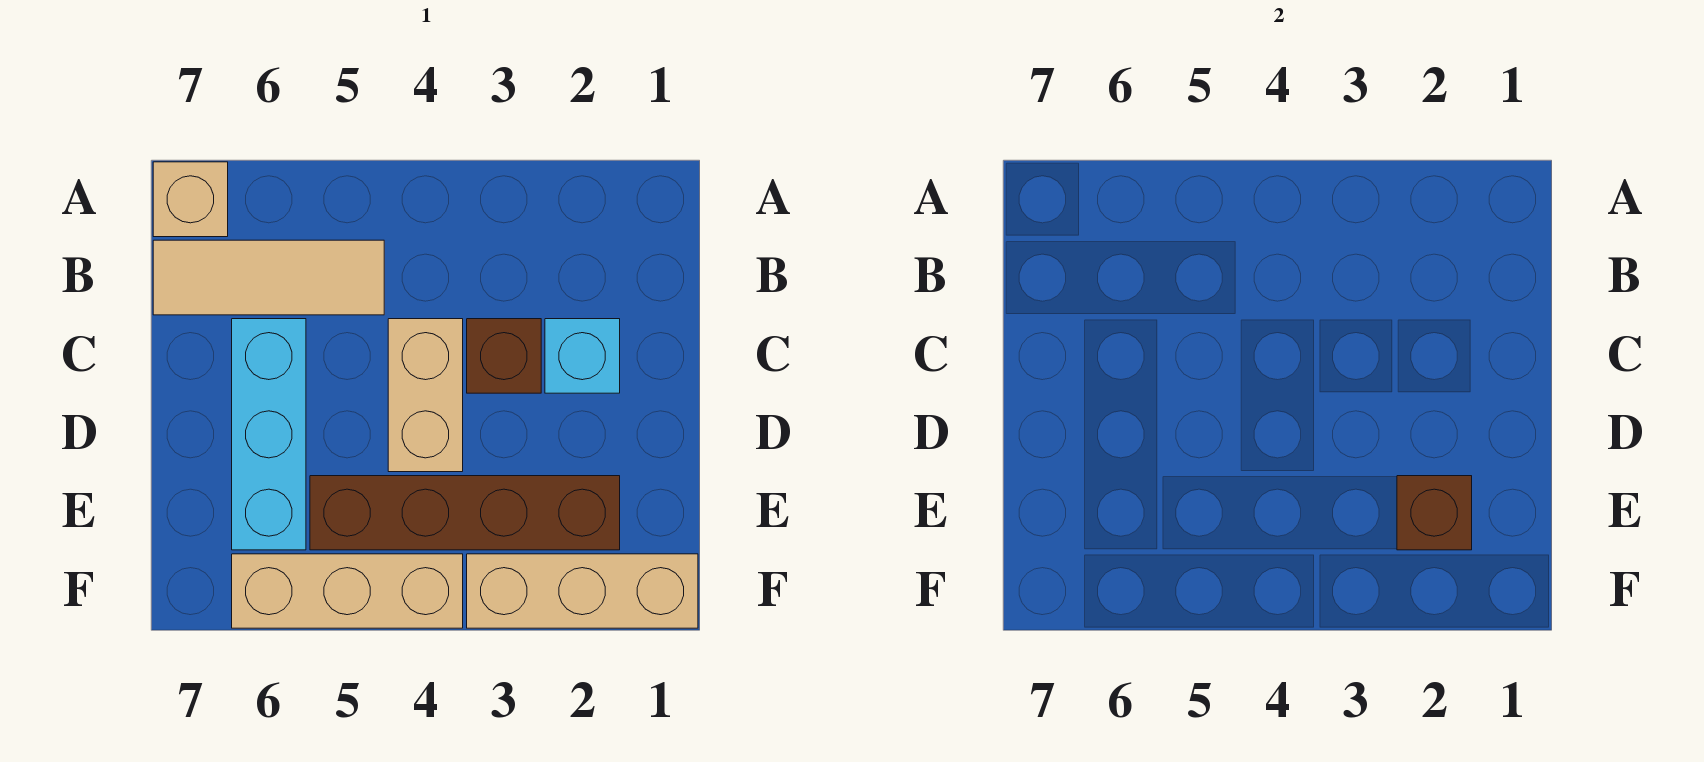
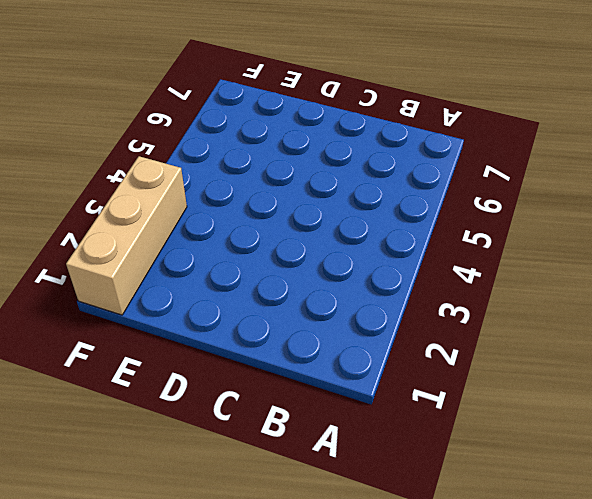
none -> tan 1x1 brick [153,162,228,237]
none -> tan 1x3 tile [153,240,384,315]

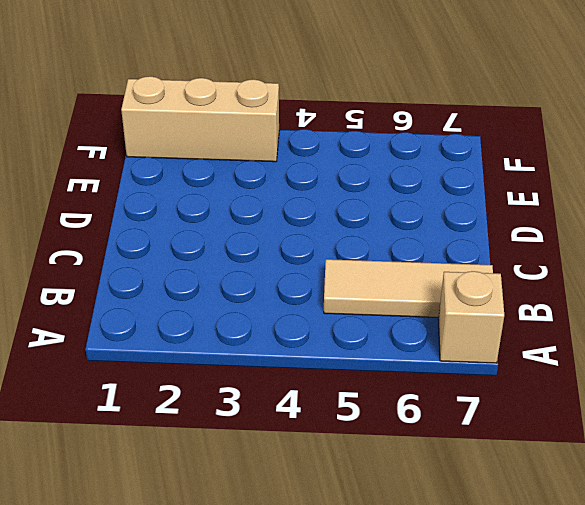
none -> cyan 1x1 brick [545,319,620,393]
none -> brown 1x1 brick [467,319,541,393]

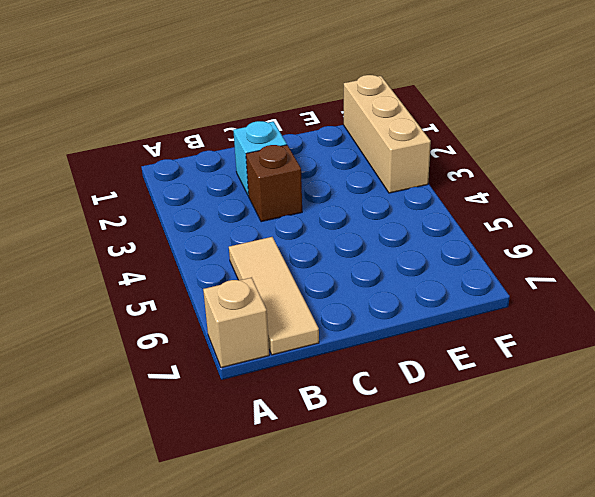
none -> tan 1x2 brick [388,319,463,472]
none -> cyan 1x3 brick [232,319,306,550]

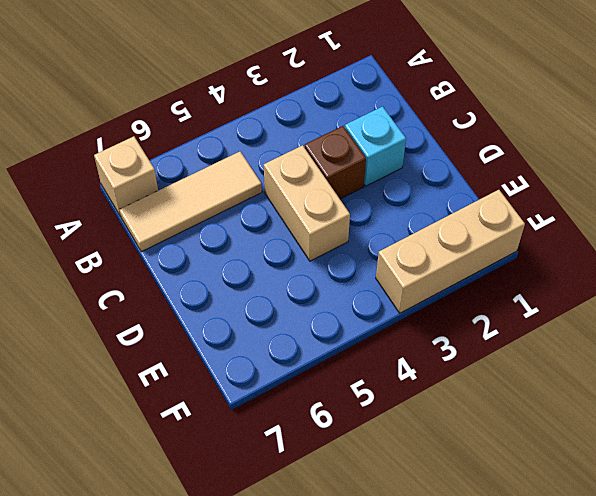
none -> cyan 1x3 brick [232,319,306,550]
none -> brown 1x4 brick [310,476,620,550]

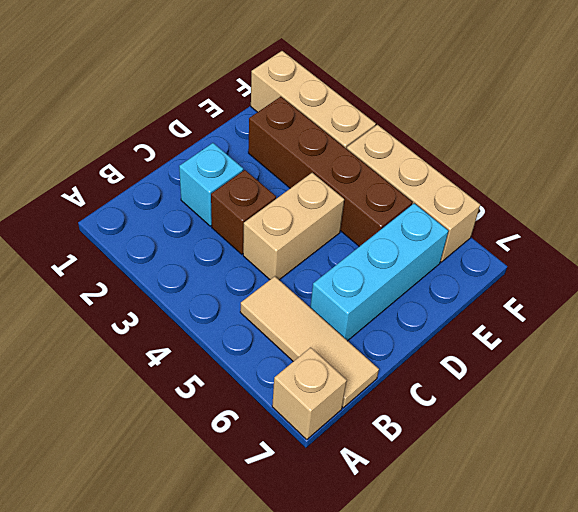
none -> brown 1x1 brick [1397,476,1472,550]

